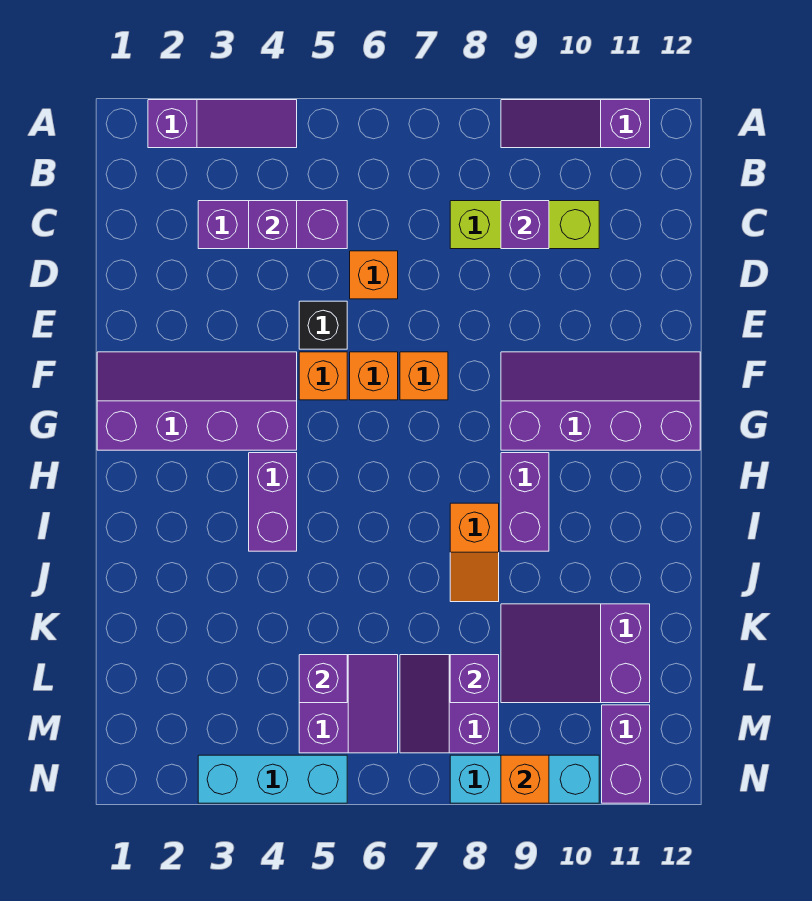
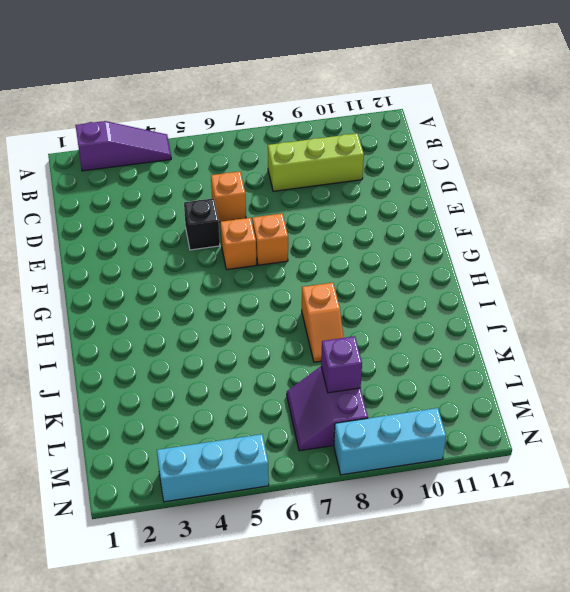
none -> purple 1x3 slope [501,100,650,148]
none -> purple 1x3 brick [198,201,347,249]
none -> purple 2x4 slope [97,352,297,450]

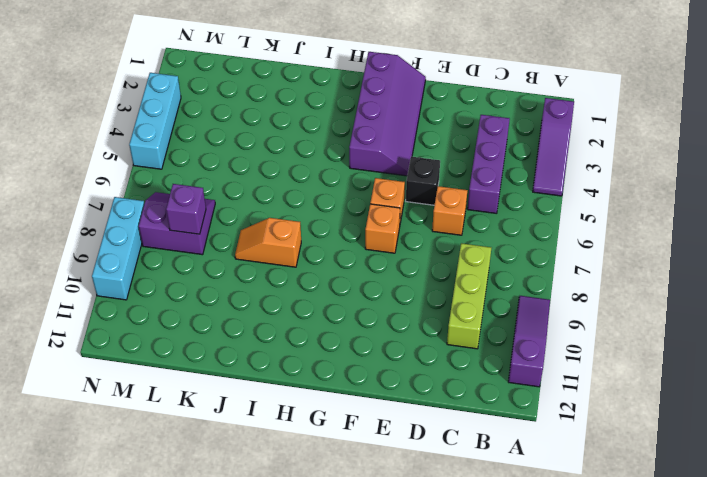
none -> orange 1x1 brick [299,352,347,400]
none -> purple 2x4 slope [501,352,700,450]
none -> purple 1x2 brick [249,453,297,551]

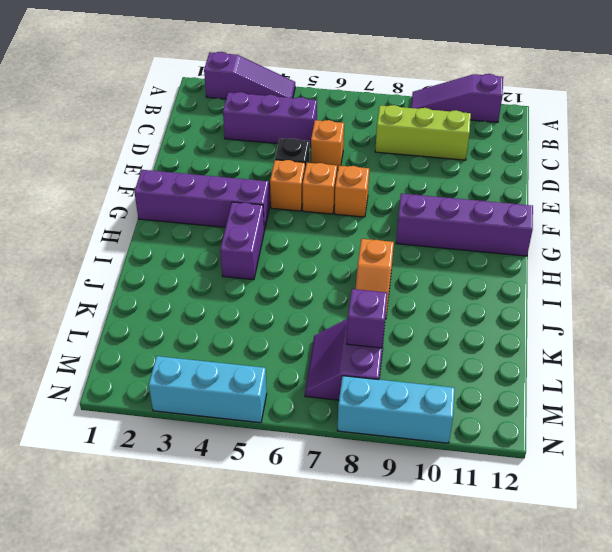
none -> purple 1x2 brick [501,453,549,551]
none -> purple 2x3 slope [501,604,650,703]
none -> purple 2x2 slope [299,655,398,753]

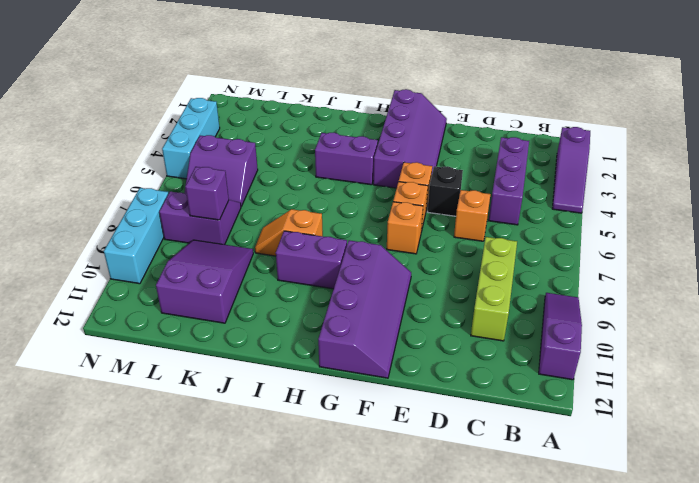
none -> purple 1x2 brick [602,705,650,803]
none -> purple 1x1 brick [249,201,297,249]
none -> purple 1x1 brick [501,201,549,249]

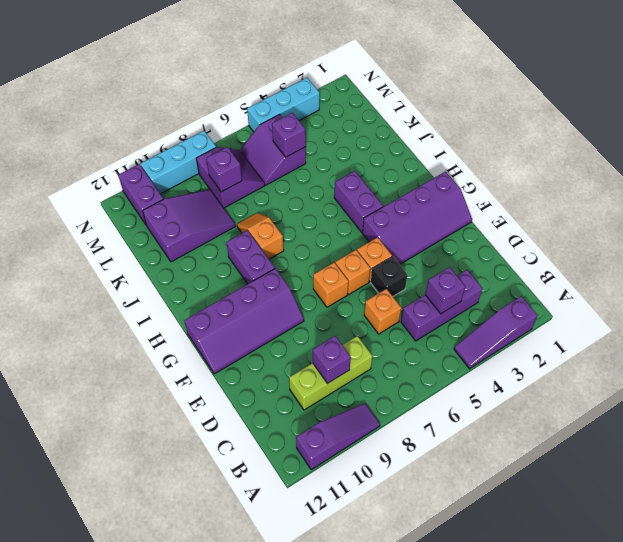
none -> orange 1x1 brick [501,755,549,803]

